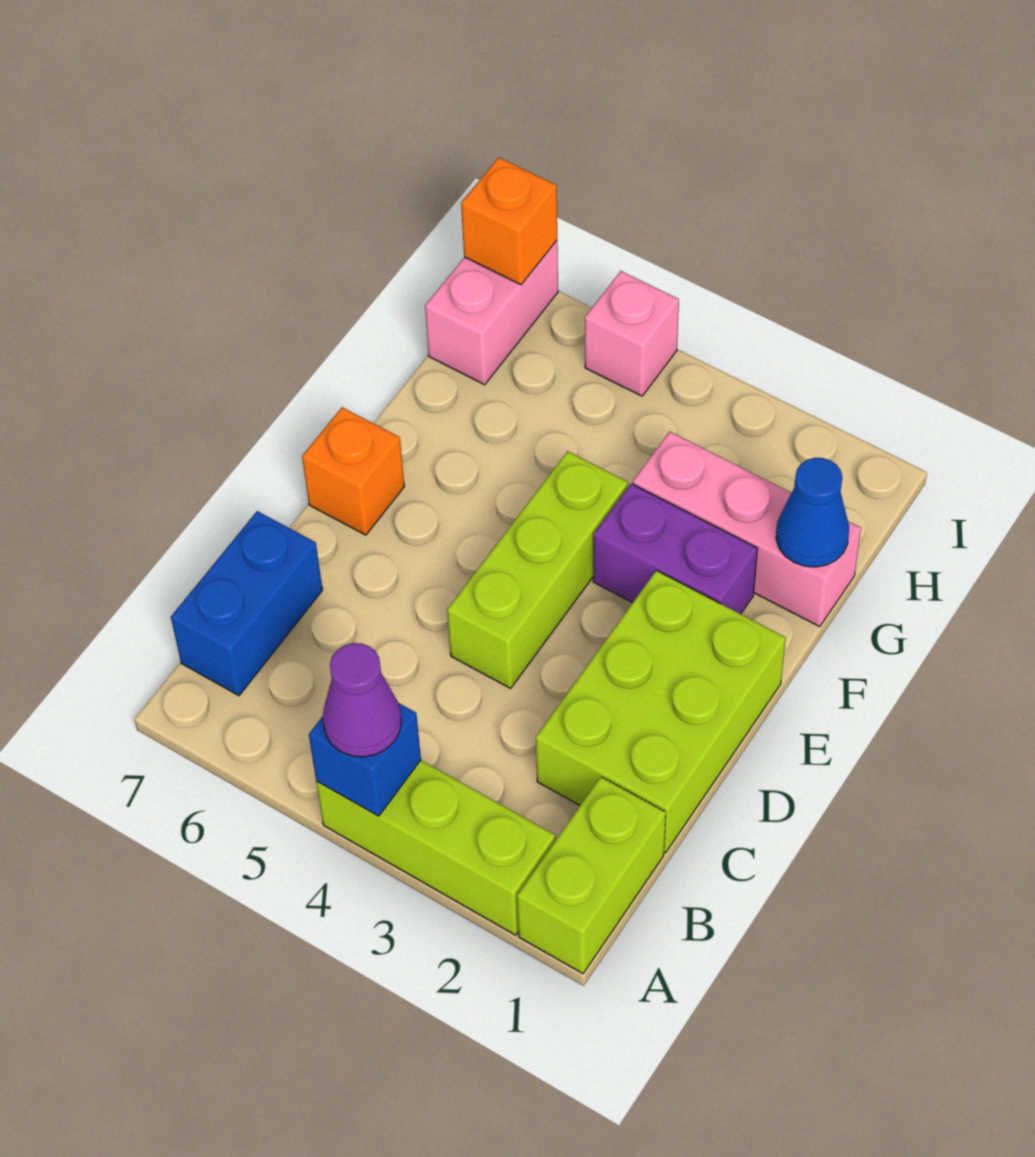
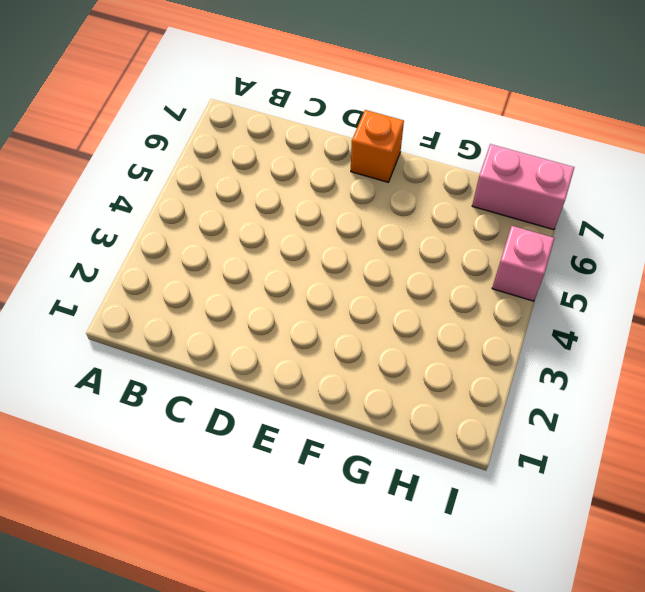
none -> lime 1x2 brick [517,777,666,974]
none -> lime 1x3 brick [316,760,555,935]
none -> blue 1x2 brick [171,511,322,696]

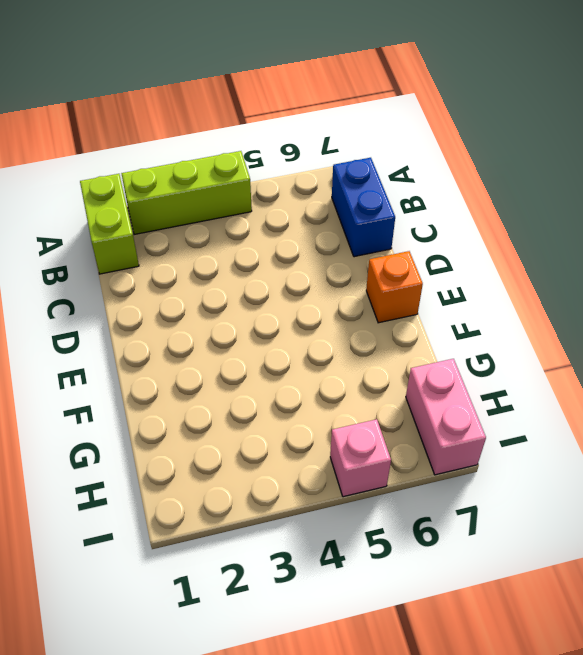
none -> lime 2x3 brick [536,570,786,853]
none -> lime 1x3 brick [447,451,628,688]
none -> purple 1x2 brick [593,484,757,614]

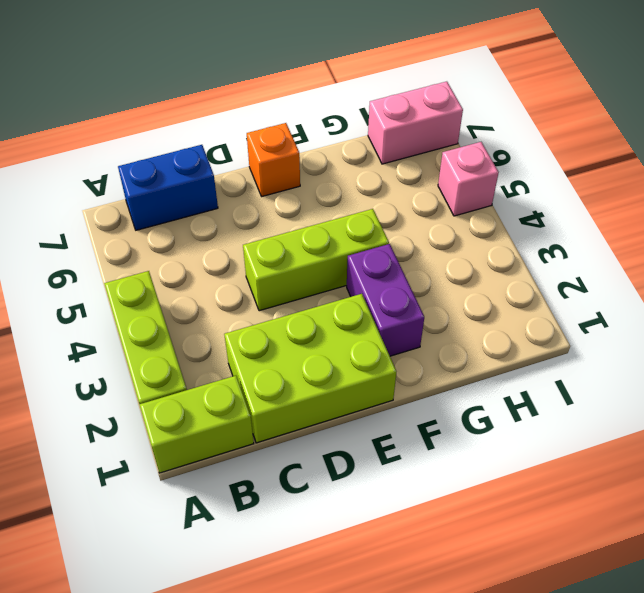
none -> pink 1x3 brick [633,432,861,627]
none -> blue 1x1 brick [309,703,421,816]
none -> blue 1x1 cone [776,458,849,567]

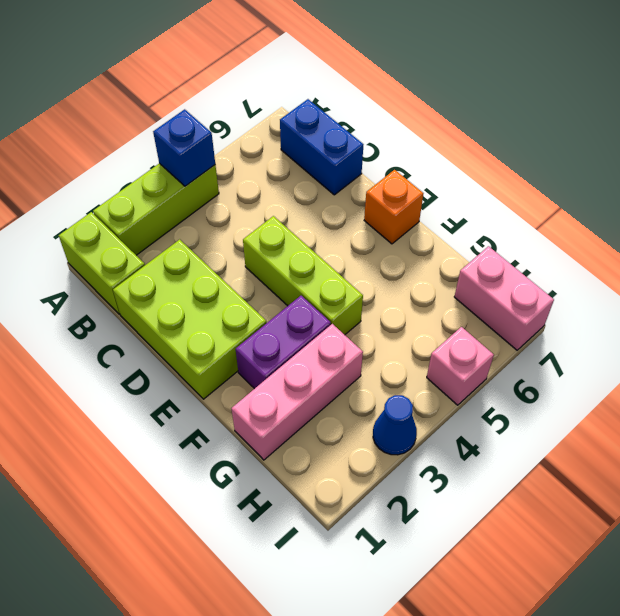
blue 1x1 cone [373,395,417,455] -> blue 1x1 cone moved to [776,458,849,567]
none -> orange 1x1 brick [461,157,557,285]
none -> purple 1x1 cone [323,643,401,757]

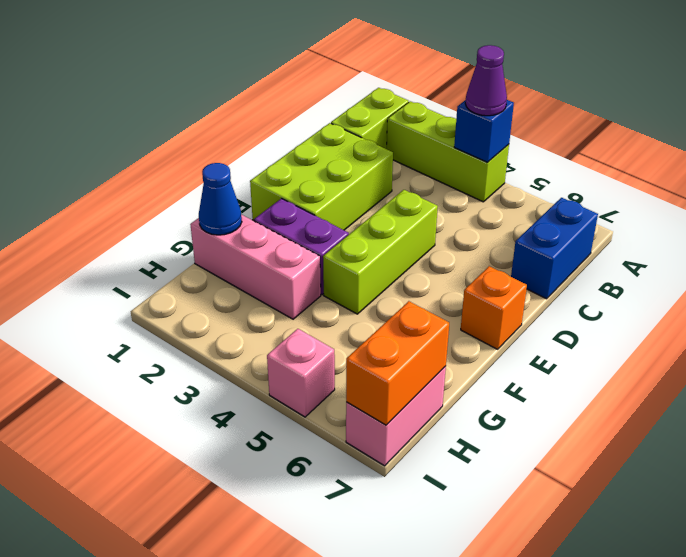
orange 1x2 brick [346,301,449,425] -> orange 1x1 brick [461,157,557,285]

